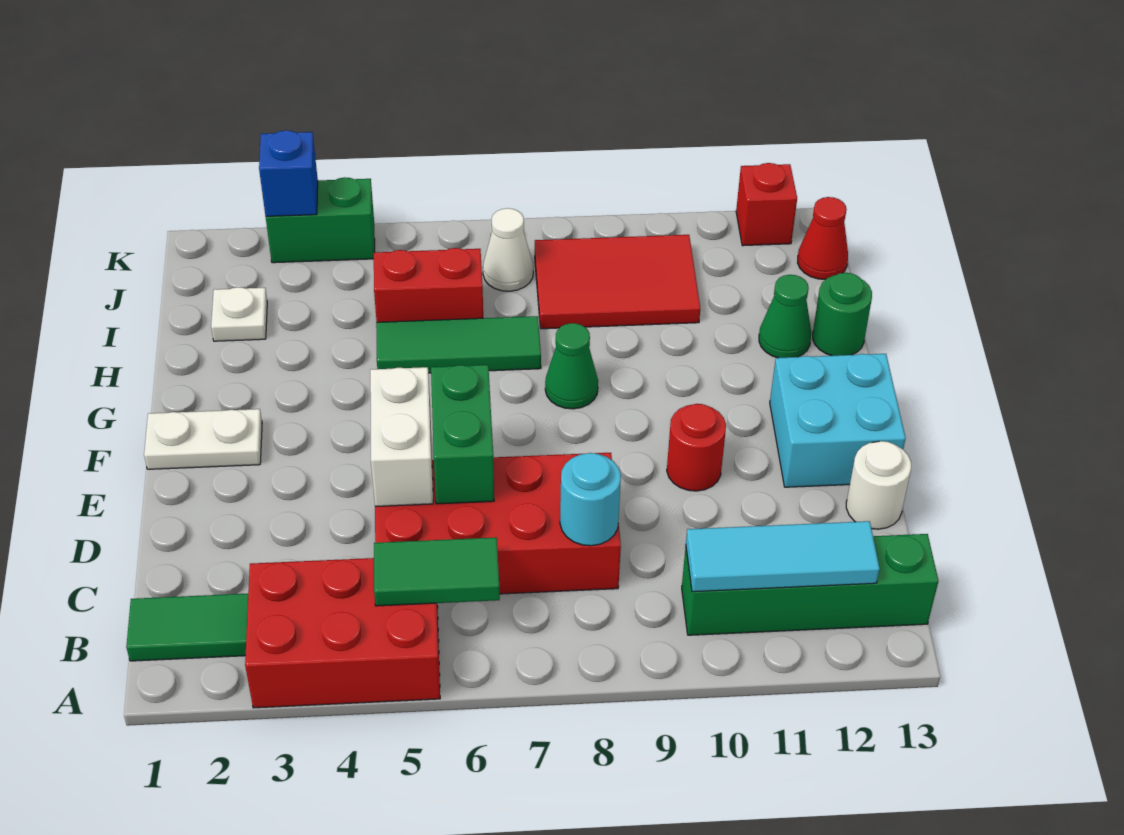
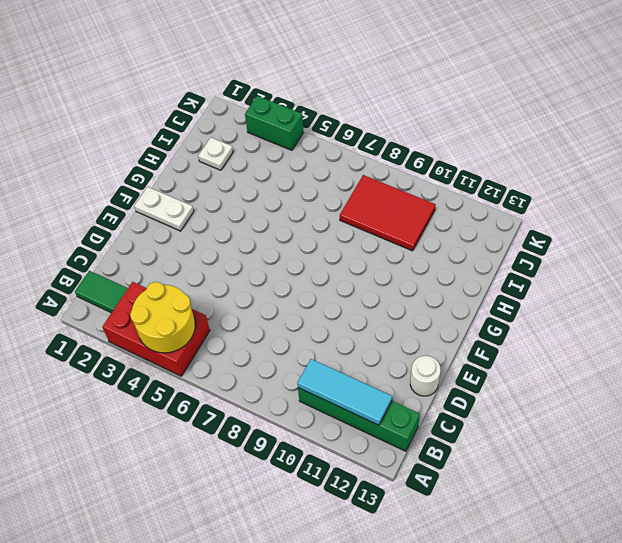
yellow 2x2 round brick [130,282,195,353] -> green 1x2 tile [374,537,500,606]
none -> red 2x4 brick [375,453,621,594]
none -> red 1x1 round brick [667,404,726,491]
none -> cyan 2x2 brick [770,354,906,487]

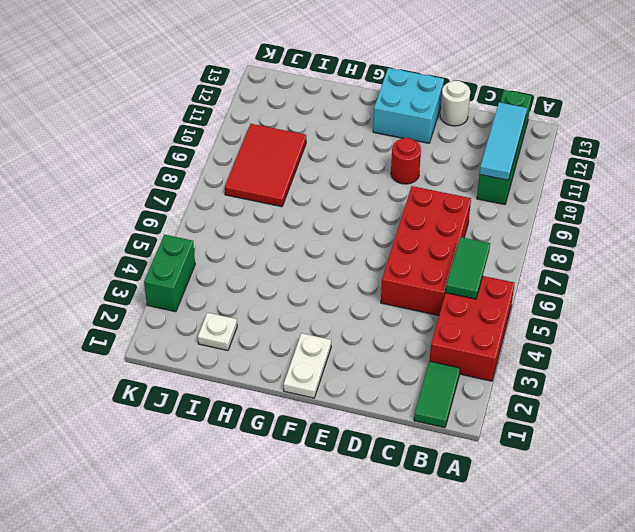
none -> green 1x1 cone [545,323,598,409]
none -> green 1x3 tile [376,316,541,373]
none -> green 1x1 cone [759,275,811,358]

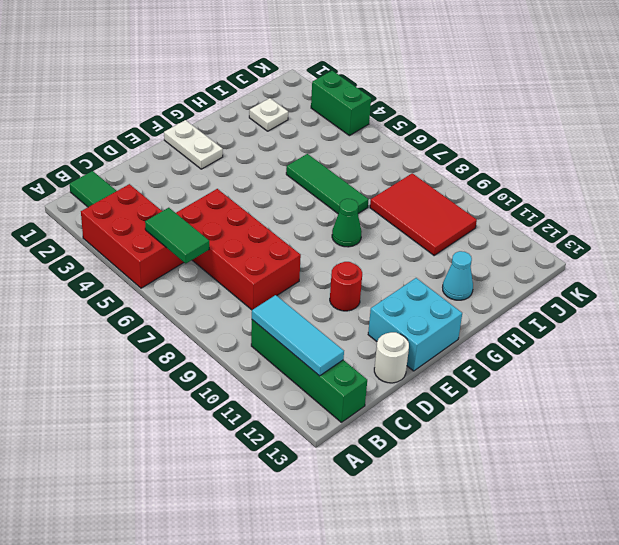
cyan 1x1 cone [443,251,473,300] -> green 1x1 cone [759,275,811,358]
none -> green 1x1 round brick [813,273,872,356]
none -> red 1x2 brick [374,248,483,322]
none -> white 1x1 cone [483,208,533,291]

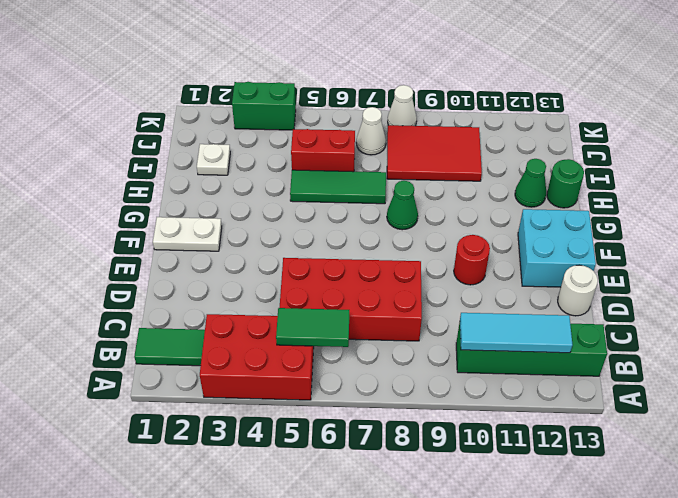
white 1x1 cone [388,85,417,126] -> none
none -> red 1x1 cone [797,197,848,280]
none -> red 1x1 brick [736,163,797,246]
none -> cyan 1x1 round brick [560,453,621,546]

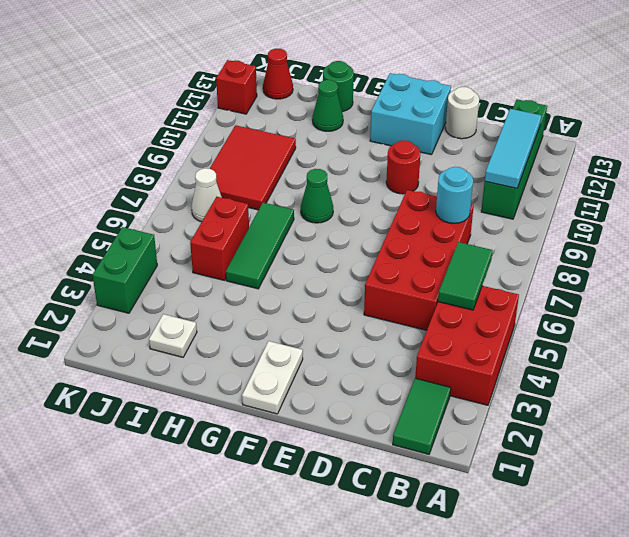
none -> white 1x2 brick [370,367,433,506]
none -> green 1x2 brick [431,365,494,504]
none -> blue 1x1 brick [259,130,318,216]

